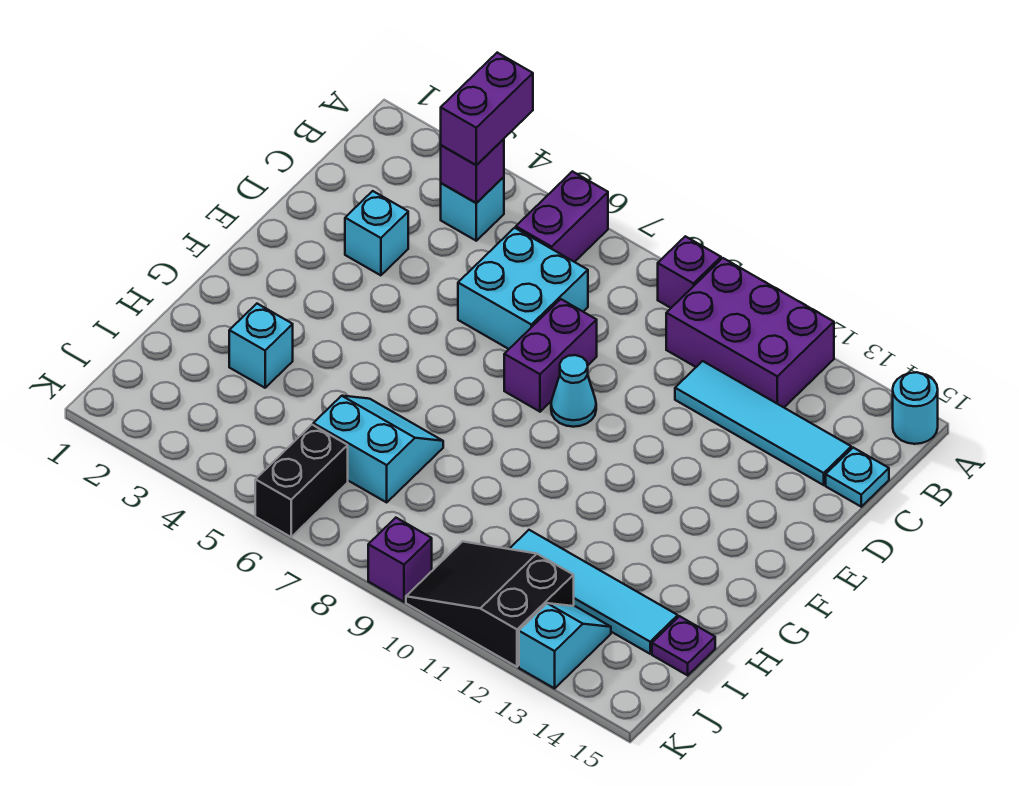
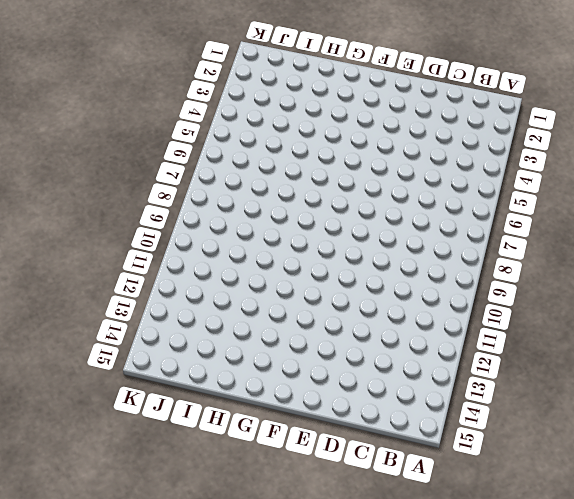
none -> purple 1x2 brick [516,171,608,262]
none -> purple 1x1 brick [658,236,721,308]
none -> purple 2x3 brick [666,258,834,407]

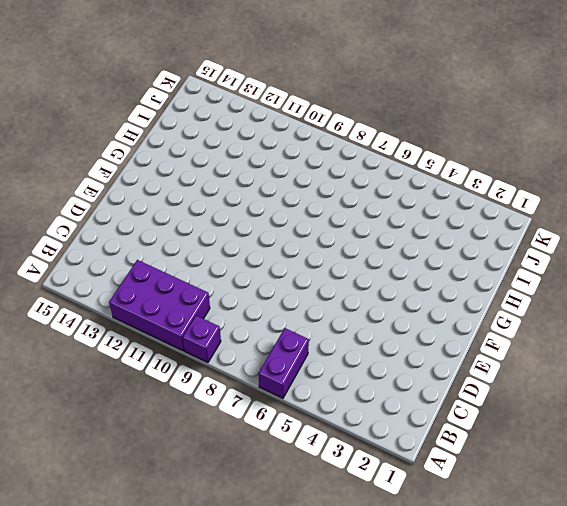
none -> cyan 1x1 round brick [893,372,938,444]
none -> cyan 1x1 brick [441,177,504,241]
none -> cyan 2x2 brick [458,228,588,349]

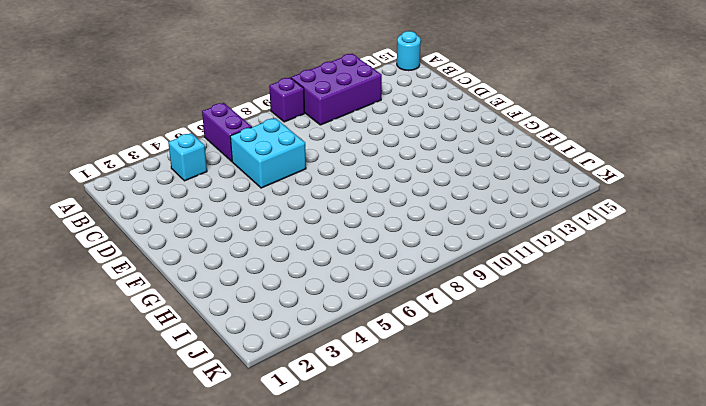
none -> cyan 1x4 tile [675,361,851,485]
none -> cyan 1x1 plate [826,448,889,507]
none -> cyan 1x1 brick [345,191,408,275]

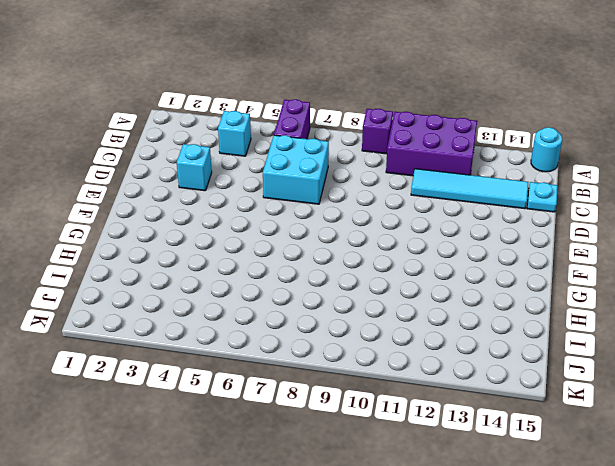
none -> purple 1x2 brick [504,299,597,412]
none -> cyan 1x1 cone [551,355,596,427]
none -> cyan 1x1 brick [229,304,293,388]

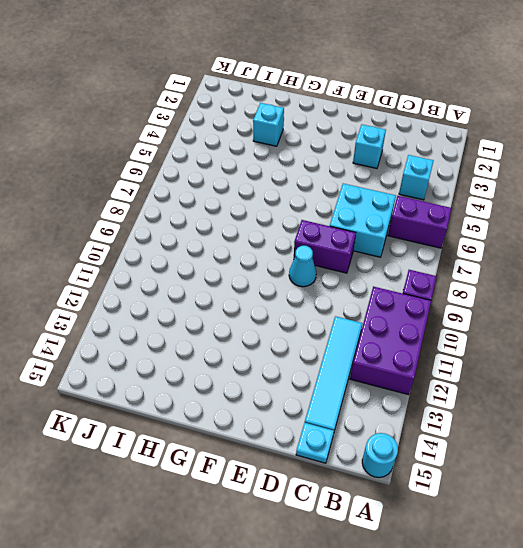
none -> cyan 2x2 slope [313,396,443,502]
none -> cyan 1x4 tile [510,530,678,654]
none -> purple 1x1 plate [652,616,715,675]

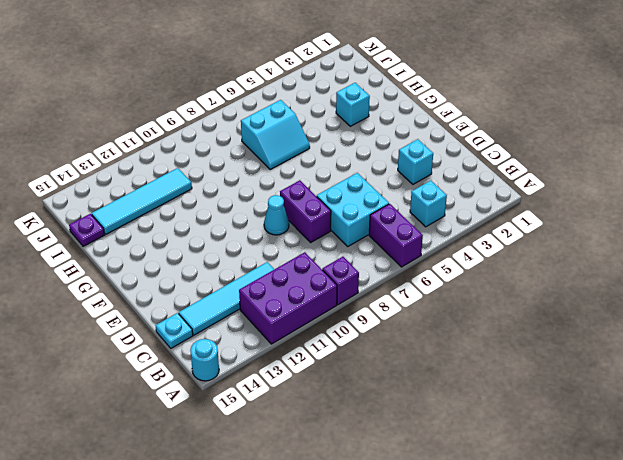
none -> black 1x2 brick [255,425,348,537]
none -> black 2x3 slope [406,541,574,667]
none -> cyan 1x2 slope [519,603,611,688]

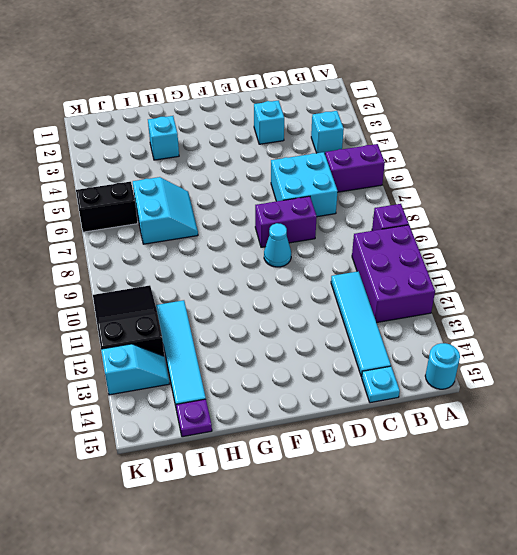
none -> purple 1x1 brick [368,518,432,602]
none -> purple 1x1 brick [441,139,504,203]
none -> purple 1x2 brick [441,53,533,165]

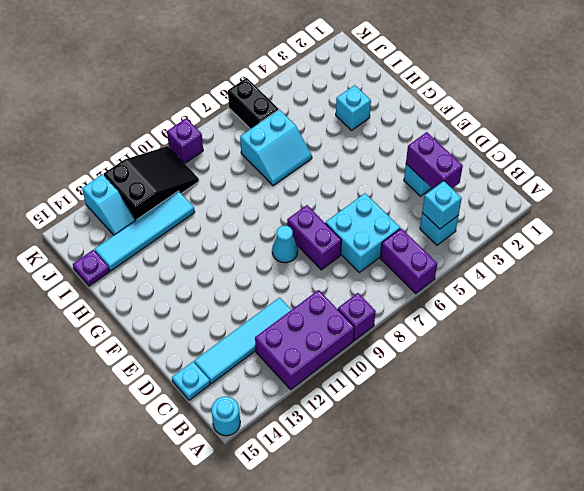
cyan 1x1 brick [422,181,462,229] -> purple 1x1 brick [441,139,504,203]
purple 1x2 brick [406,132,463,189] -> purple 1x2 brick moved to [441,53,533,165]

